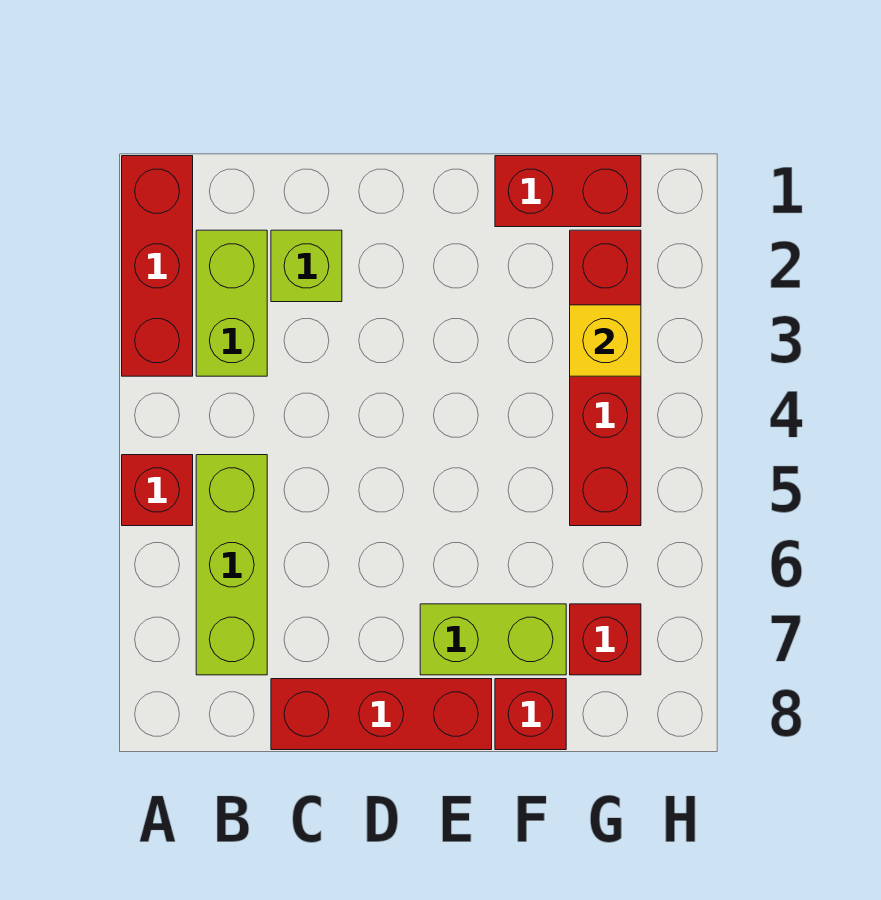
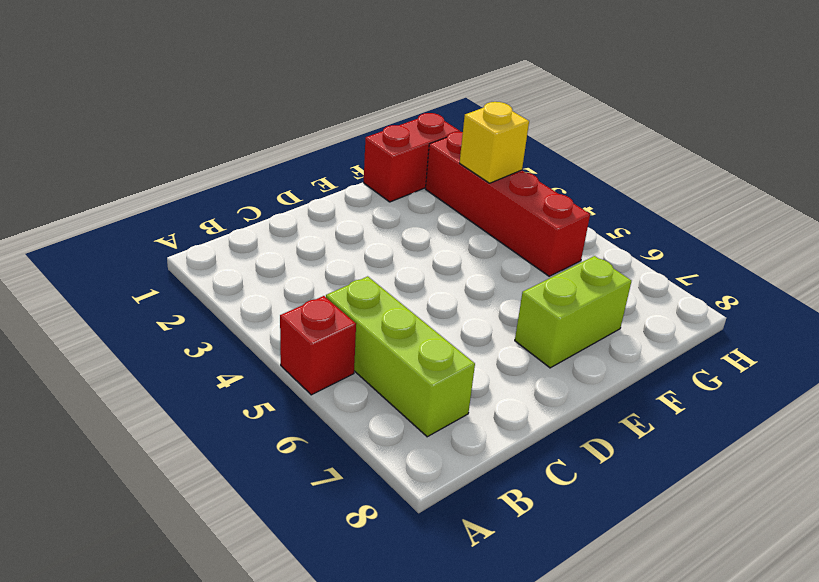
none -> red 1x3 brick [122,156,193,376]
none -> lime 1x2 brick [196,230,267,376]
none -> lime 1x1 brick [271,230,342,302]

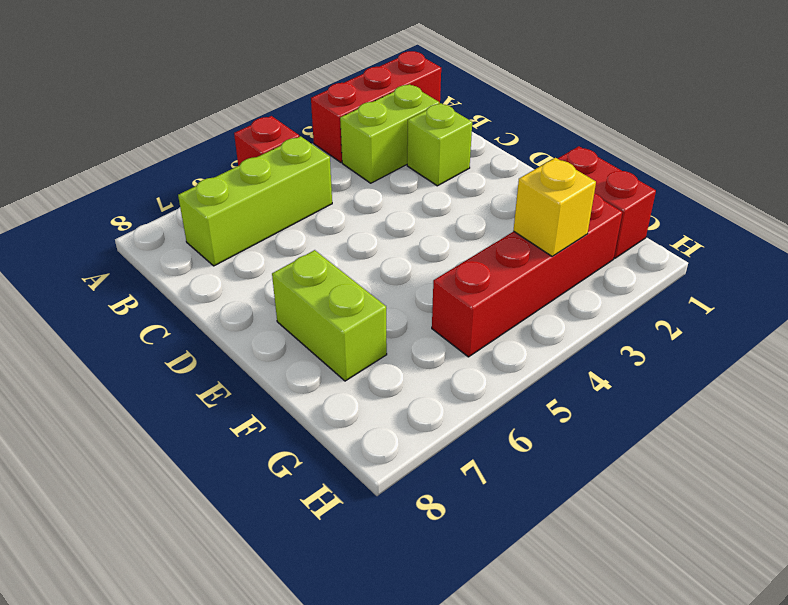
none -> red 1x3 brick [271,679,492,750]
none -> red 1x1 brick [495,679,566,750]
none -> red 1x1 brick [570,604,641,675]

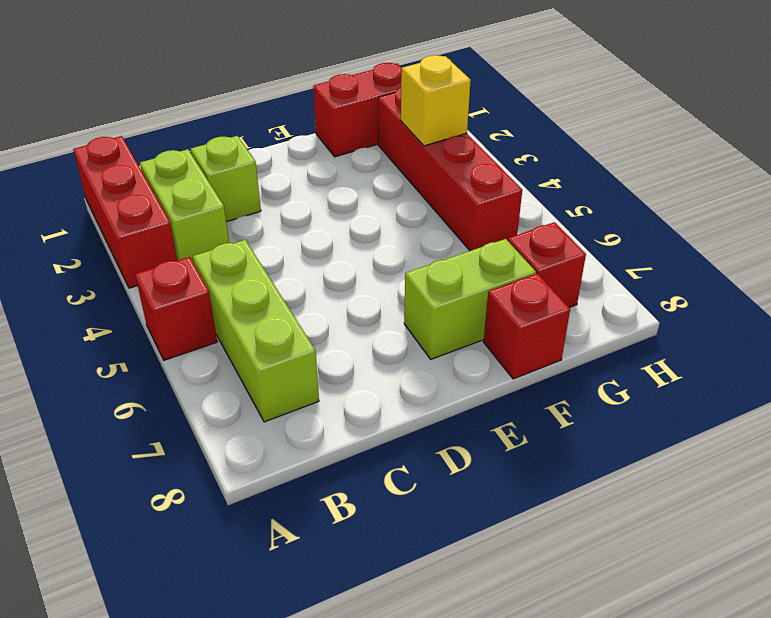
none -> red 1x3 brick [271,679,492,750]

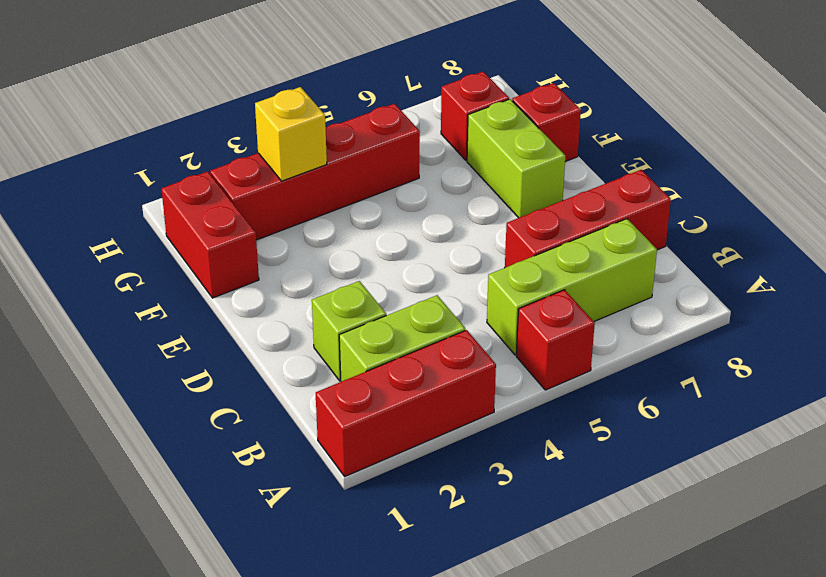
red 1x3 brick [505,170,671,268] -> red 1x3 brick turned to [271,679,492,750]

